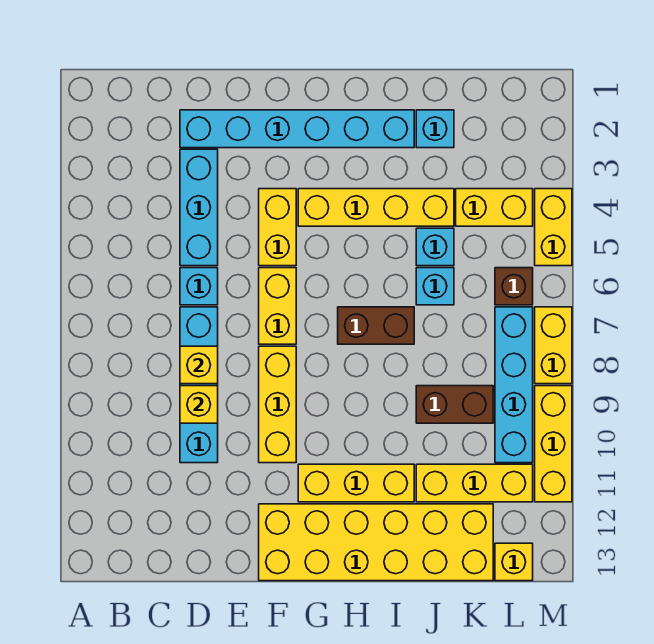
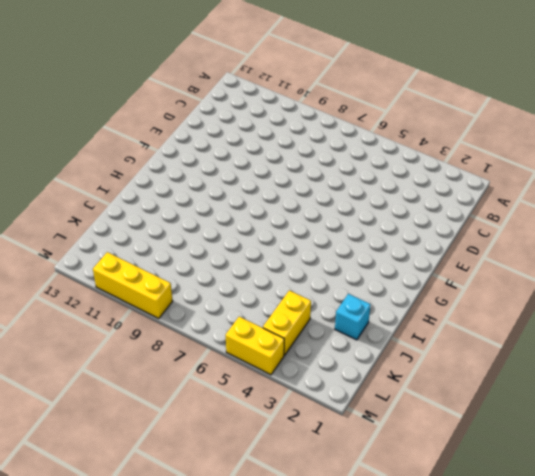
none -> cyan 1x6 brick [180,110,414,148]
none -> cyan 1x3 brick [180,149,218,266]
none -> cyan 1x1 brick [180,268,218,305]

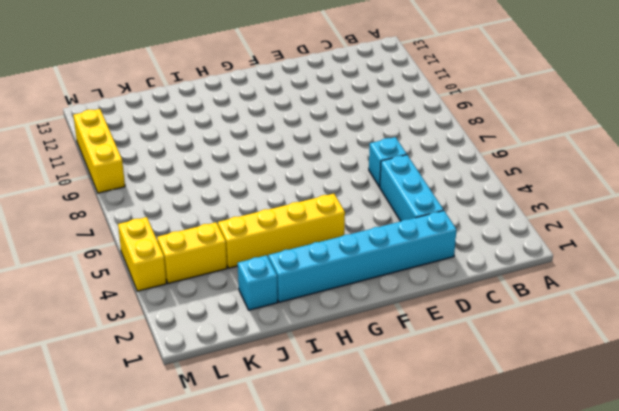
none -> cyan 1x4 brick [180,307,218,463]
none -> yellow 1x2 brick [259,189,296,266]
none -> yellow 1x2 brick [259,268,296,344]

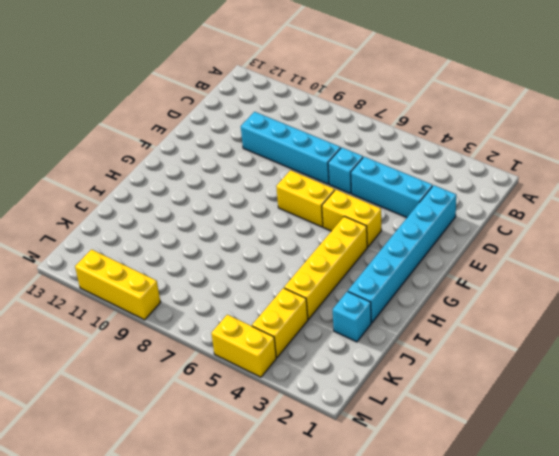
none -> yellow 1x3 brick [259,346,296,463]
none -> yellow 2x6 brick [259,504,493,581]
none -> yellow 1x3 brick [298,464,414,502]

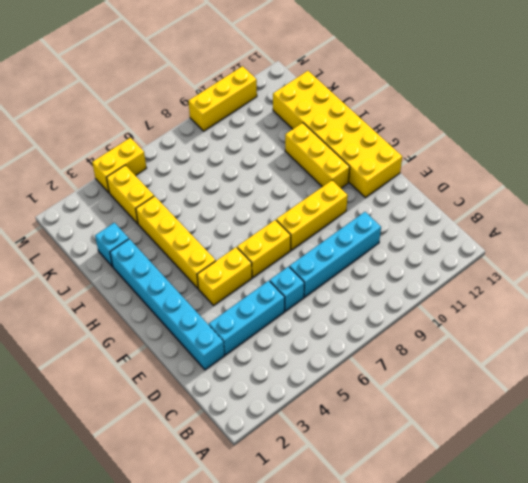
none -> brown 1x2 brick [338,307,414,344]
none -> cyan 1x1 brick [416,228,454,266]
none -> cyan 1x1 brick [416,268,454,305]

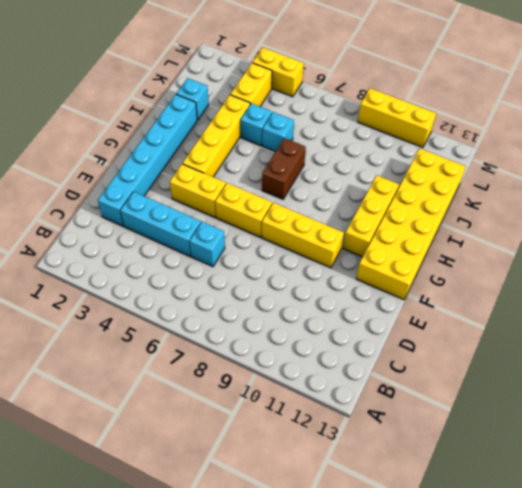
none -> cyan 1x4 brick [180,307,218,463]
none -> brown 1x2 brick [416,386,493,423]
none -> yellow 1x3 brick [416,464,533,502]

